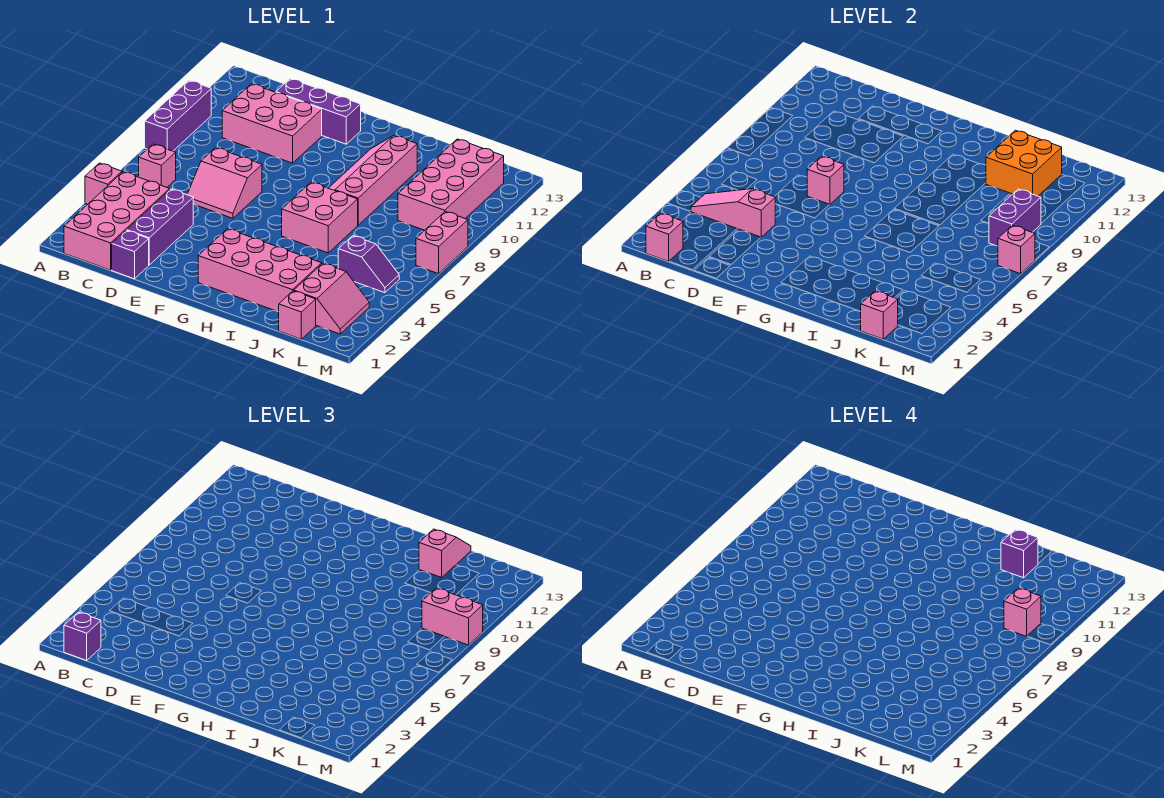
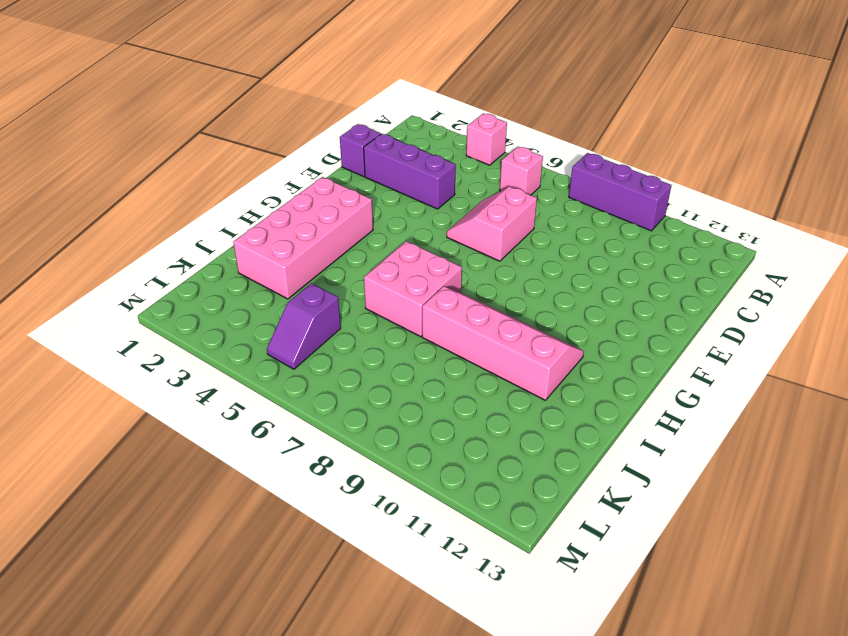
none -> pink 2x4 brick [64,172,170,270]
none -> pink 2x3 brick [222,84,322,163]
none -> purple 1x3 brick [276,79,361,144]

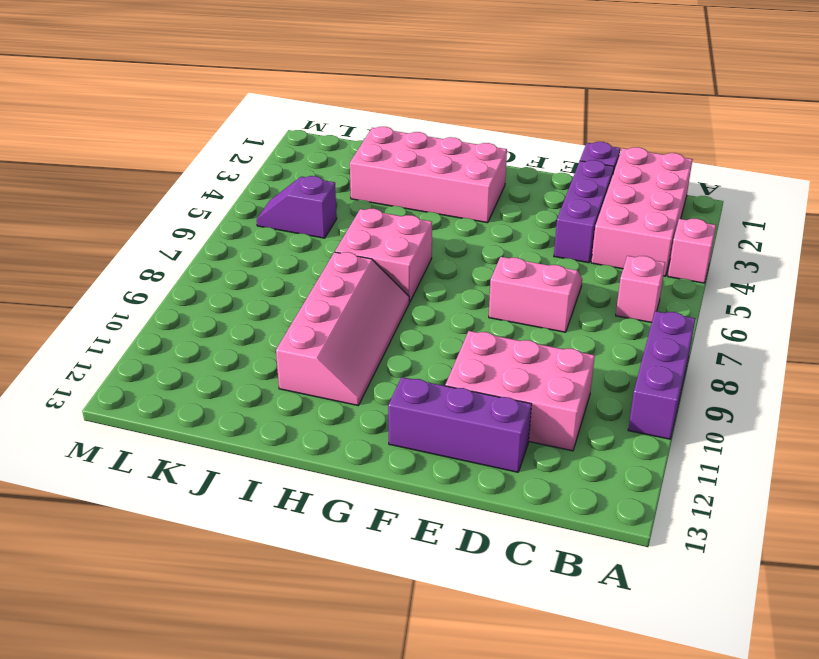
none -> pink 1x1 brick [279,291,316,339]
none -> pink 2x2 slope [294,263,369,334]
none -> pink 2x4 brick [398,139,504,230]

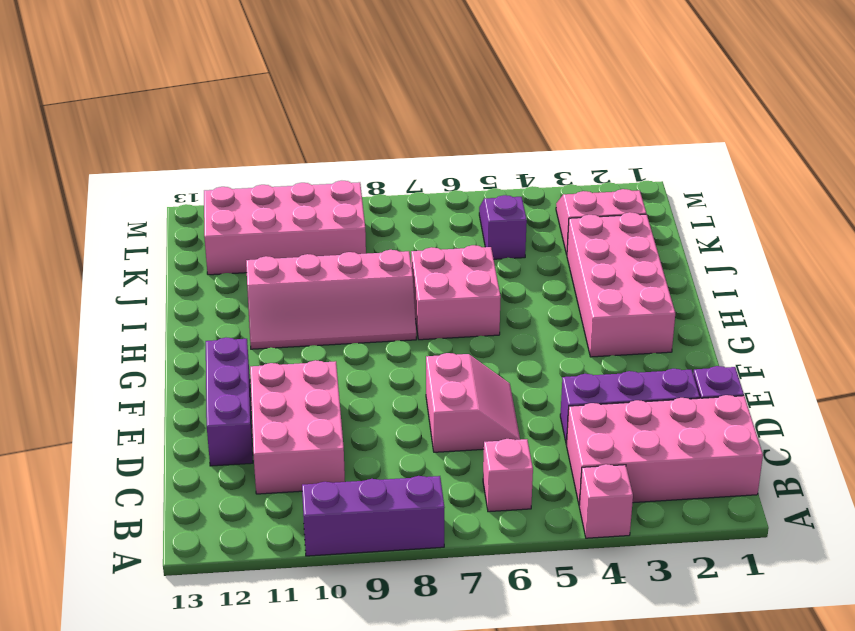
none -> pink 1x1 brick [279,291,316,339]
none -> pink 1x2 brick [416,212,468,274]
none -> pink 1x1 brick [646,213,683,261]

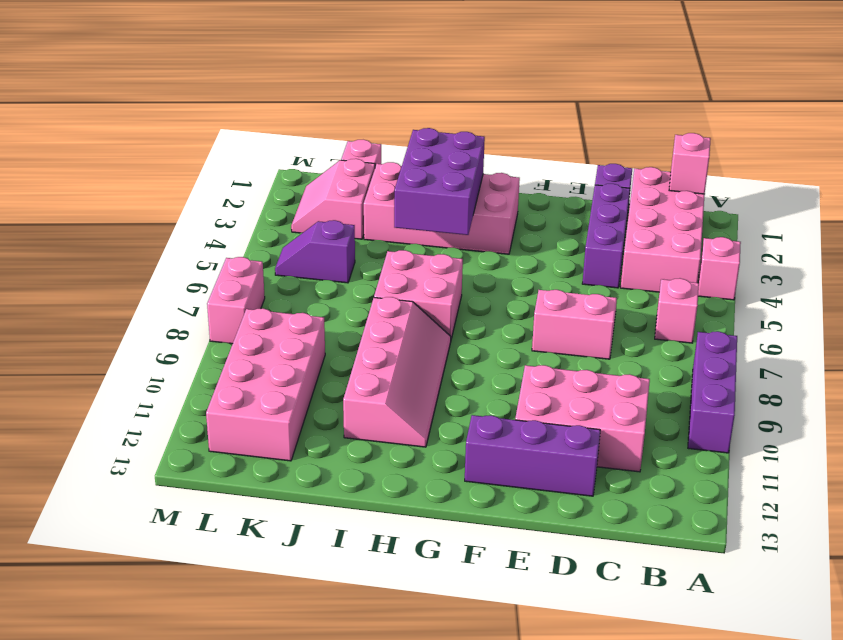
purple 2x3 brick [394,128,485,235] -> none
none -> pink 1x3 slope [691,189,775,237]
none -> pink 1x1 brick [807,156,844,205]
none -> orange 2x2 brick [986,130,1062,196]

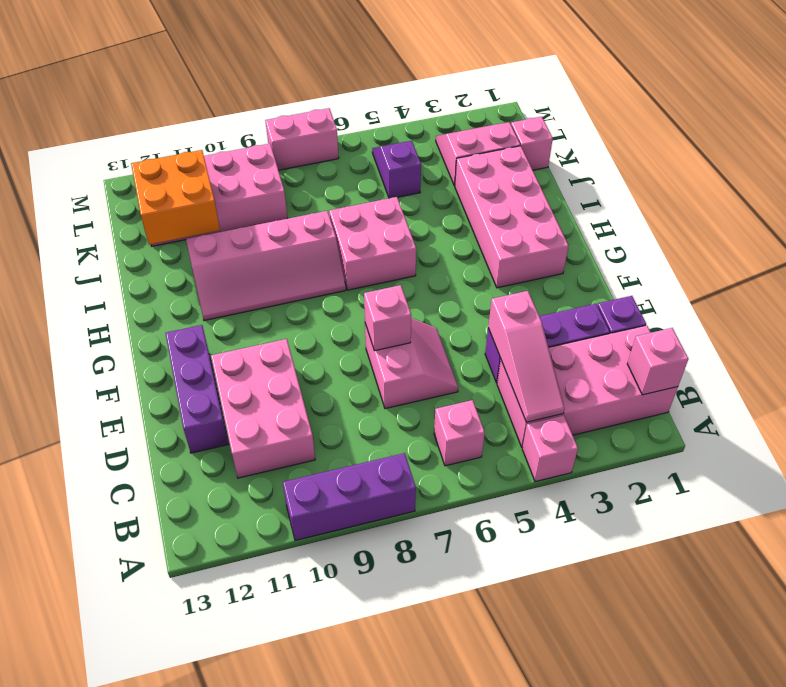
none -> pink 1x1 brick [860,291,898,339]
none -> purple 1x2 brick [989,189,1041,246]
none -> pink 1x1 brick [998,225,1035,274]

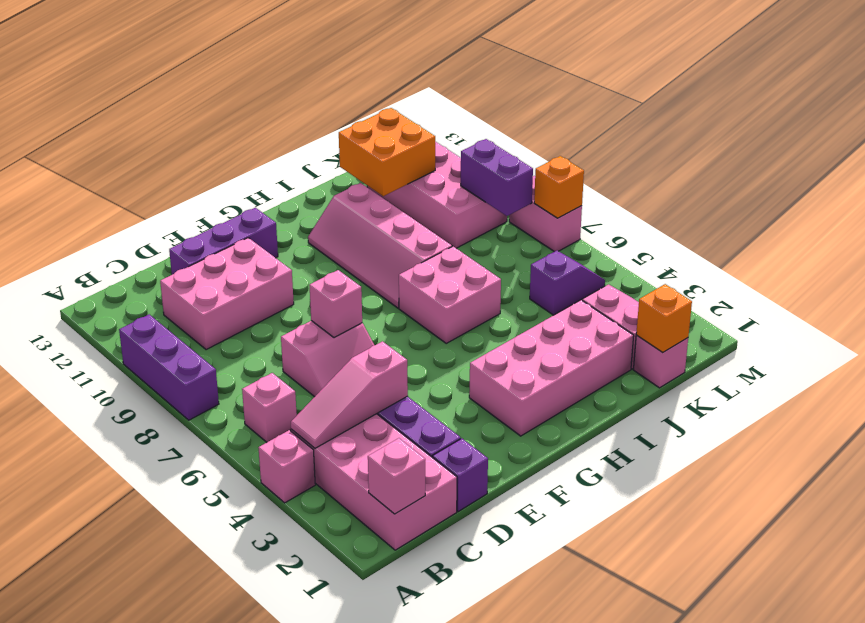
orange 1x1 brick [636,284,692,353] -> pink 1x1 brick [860,291,898,339]
orange 1x1 brick [534,156,584,218] -> pink 1x1 brick [998,225,1035,274]
none -> purple 1x1 brick [64,612,101,660]
none -> pink 1x2 slope [419,529,471,577]
none -> pink 1x2 brick [422,588,483,645]

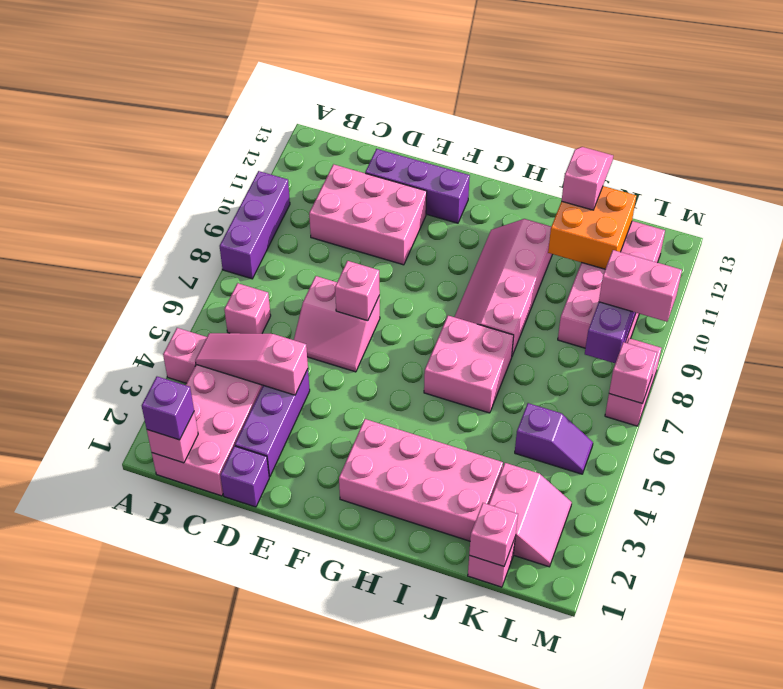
none -> purple 1x1 brick [1001,529,1038,578]
none -> pink 1x1 brick [1004,588,1041,636]

